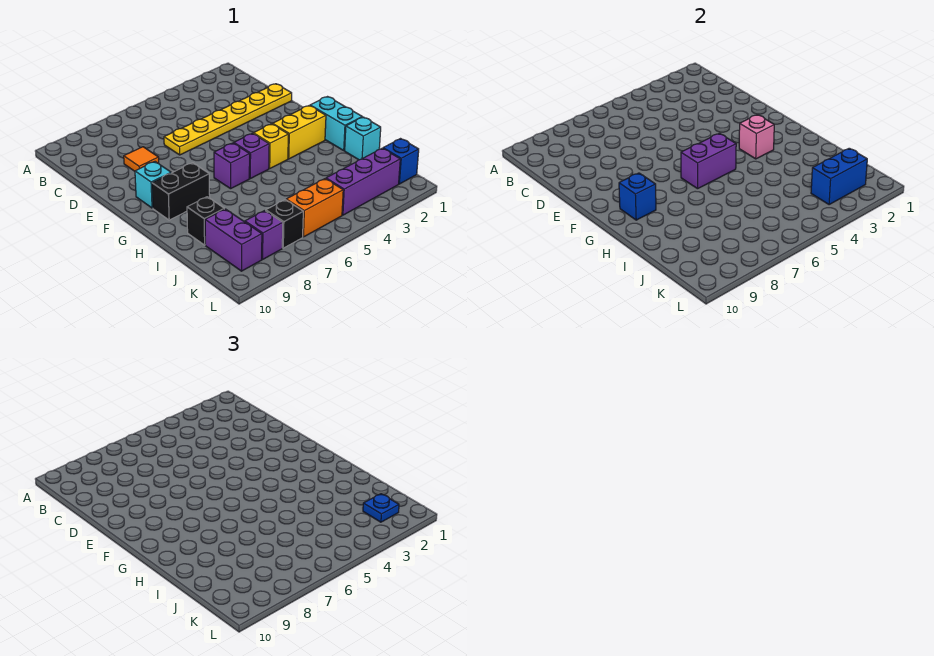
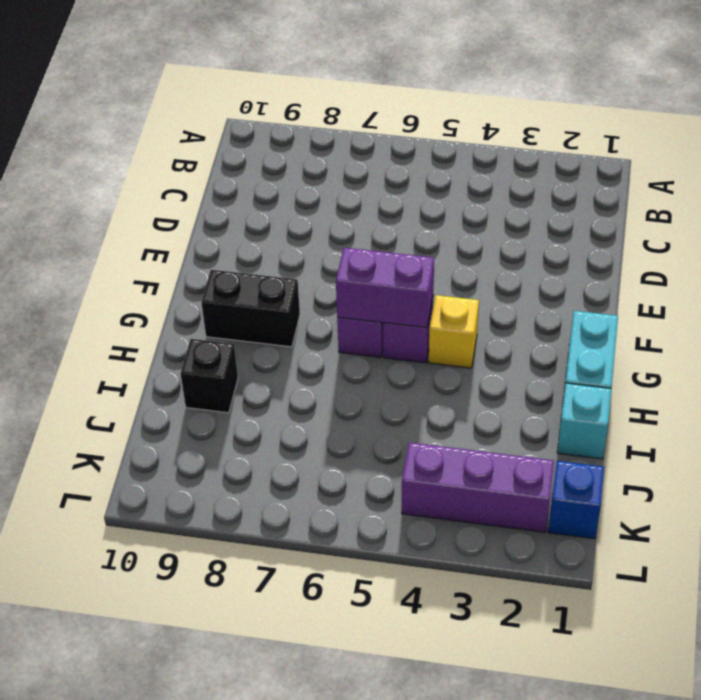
none -> yellow 1x6 plate [164,84,292,155]
none -> orange 1x1 tile [124,147,159,171]
none -> cyan 1x1 brick [135,162,171,208]

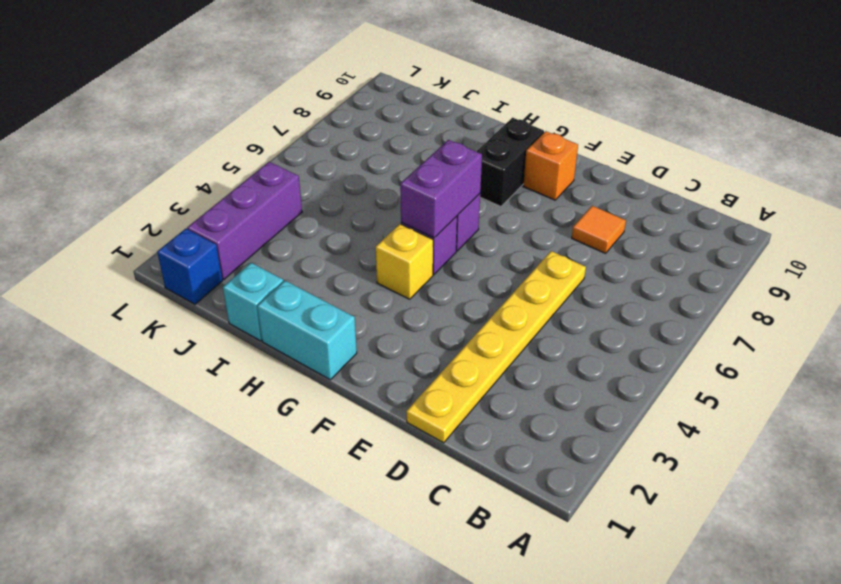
orange 1x1 brick [523,131,578,200] -> cyan 1x1 brick [135,162,171,208]
none -> yellow 1x2 brick [273,106,326,159]
none -> black 1x1 brick [187,197,224,245]
none -> purple 1x2 brick [205,209,262,271]

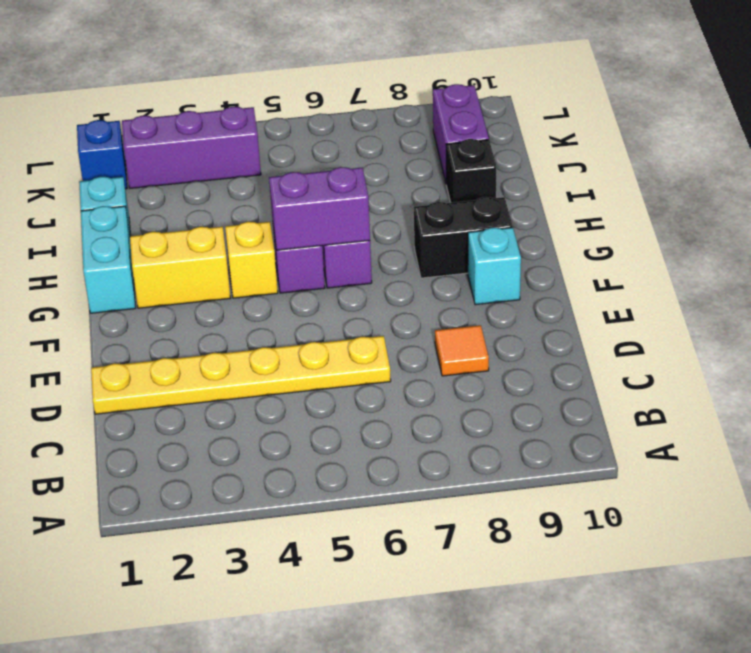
none -> orange 1x2 brick [286,179,343,237]
none -> black 1x1 brick [266,200,303,248]
none -> purple 1x1 brick [245,211,283,259]

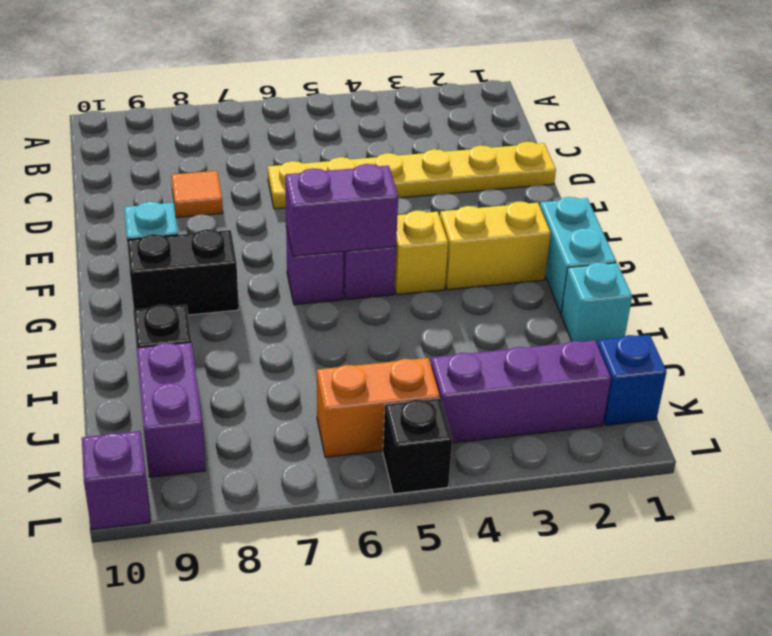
black 1x1 brick [383,398,452,494] -> black 1x1 brick moved to [266,200,303,248]
purple 1x1 brick [82,431,150,530] -> purple 1x1 brick moved to [245,211,283,259]
none -> pink 1x1 brick [739,115,774,159]
none -> blue 1x1 brick [619,173,656,220]
none -> blue 1x2 brick [811,148,867,205]

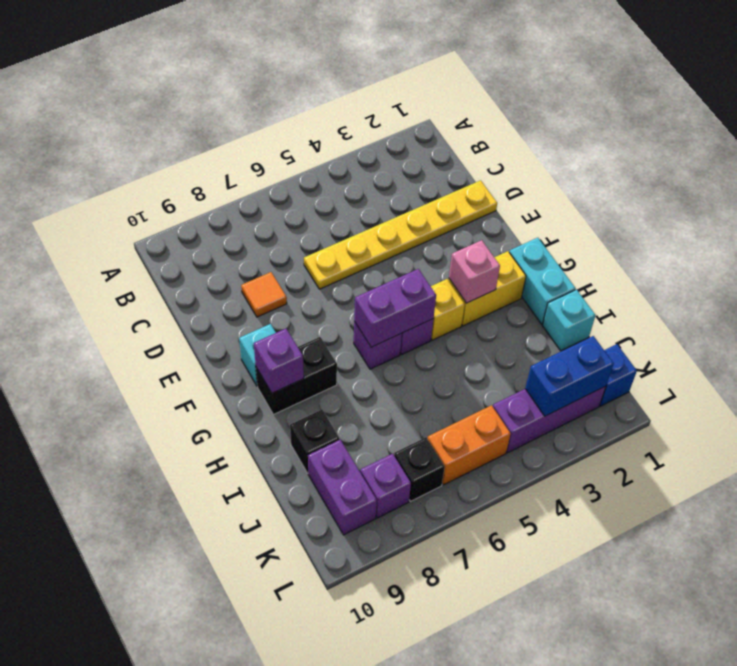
purple 1x1 brick [254,328,304,393] -> blue 1x1 brick [619,173,656,220]
none -> blue 1x1 plate [363,494,399,522]

